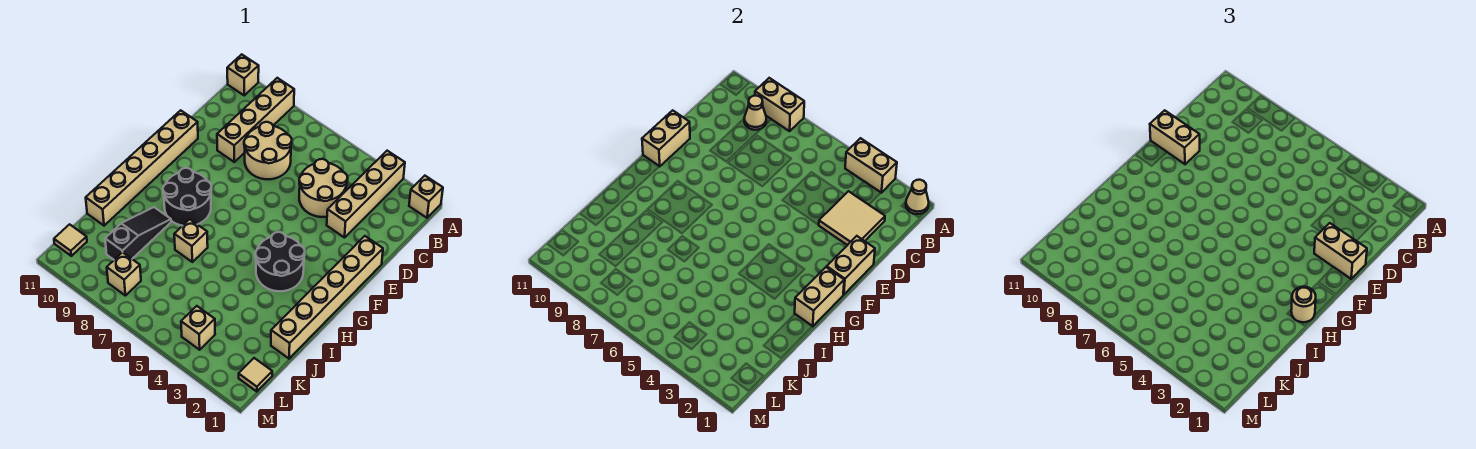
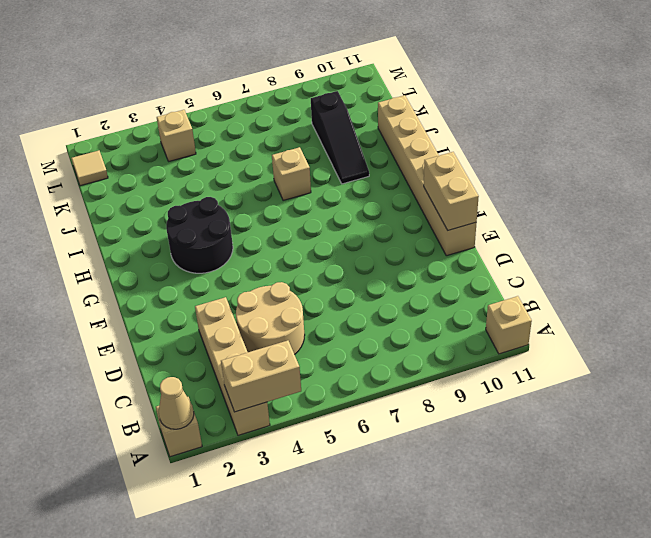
none -> tan 1x4 brick [217,78,294,162]
none -> tan 2x2 round brick [244,122,292,179]
none -> tan 1x6 brick [271,236,383,359]

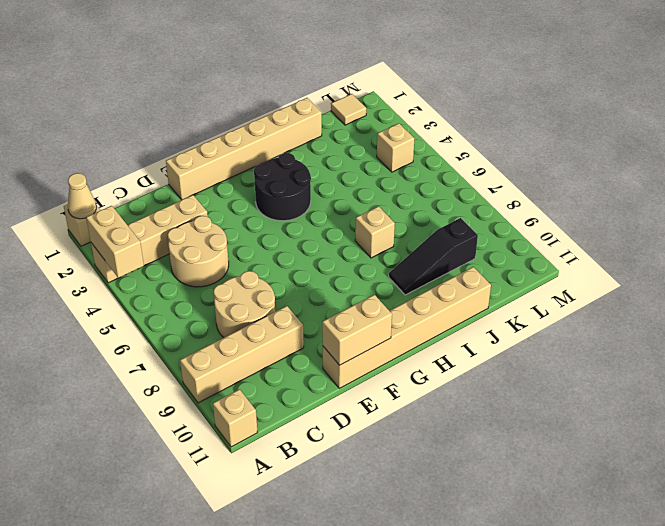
none -> black 2x2 round brick [163,168,211,226]
none -> tan 1x1 brick [107,252,141,296]
none -> tan 1x1 tile [54,224,87,256]

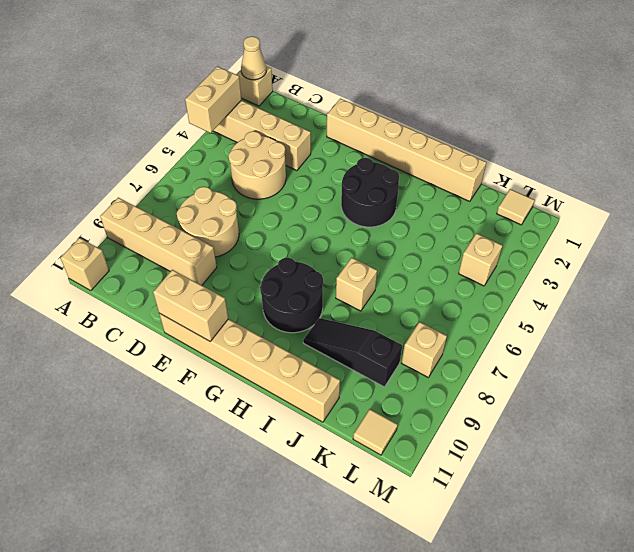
none -> tan 1x2 brick [755,78,804,131]
none -> tan 1x1 cone [744,96,766,130]
none -> tan 2x2 tile [819,191,885,245]

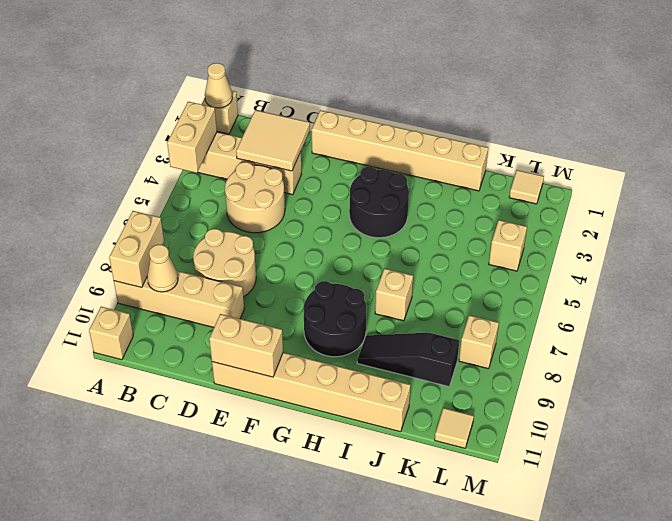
none -> tan 1x2 brick [827,236,875,295]
none -> tan 1x2 brick [795,267,844,326]
none -> tan 1x2 brick [1314,223,1367,279]

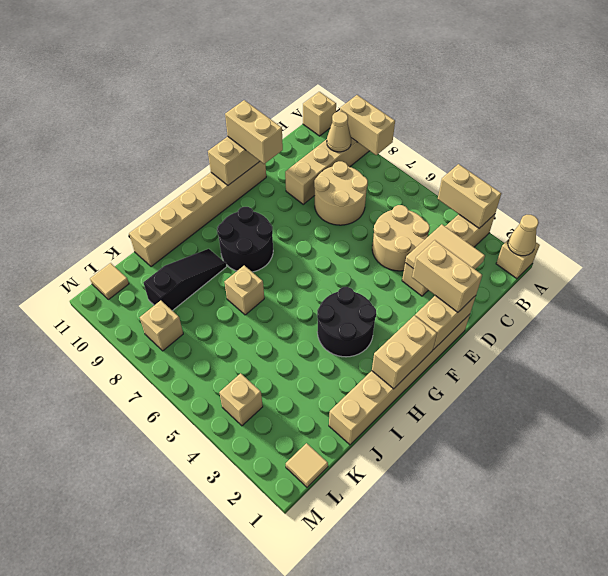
none -> tan 1x1 round brick [1291,287,1316,322]

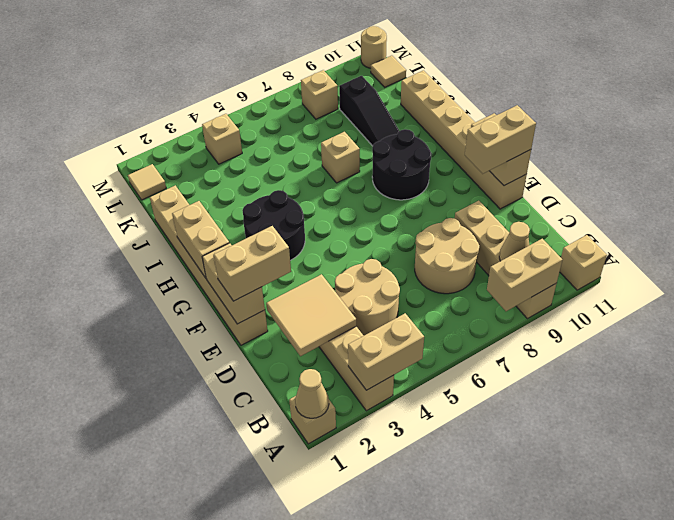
tan 1x1 round brick [361,26,387,68] -> tan 1x1 round brick moved to [1291,287,1316,322]

